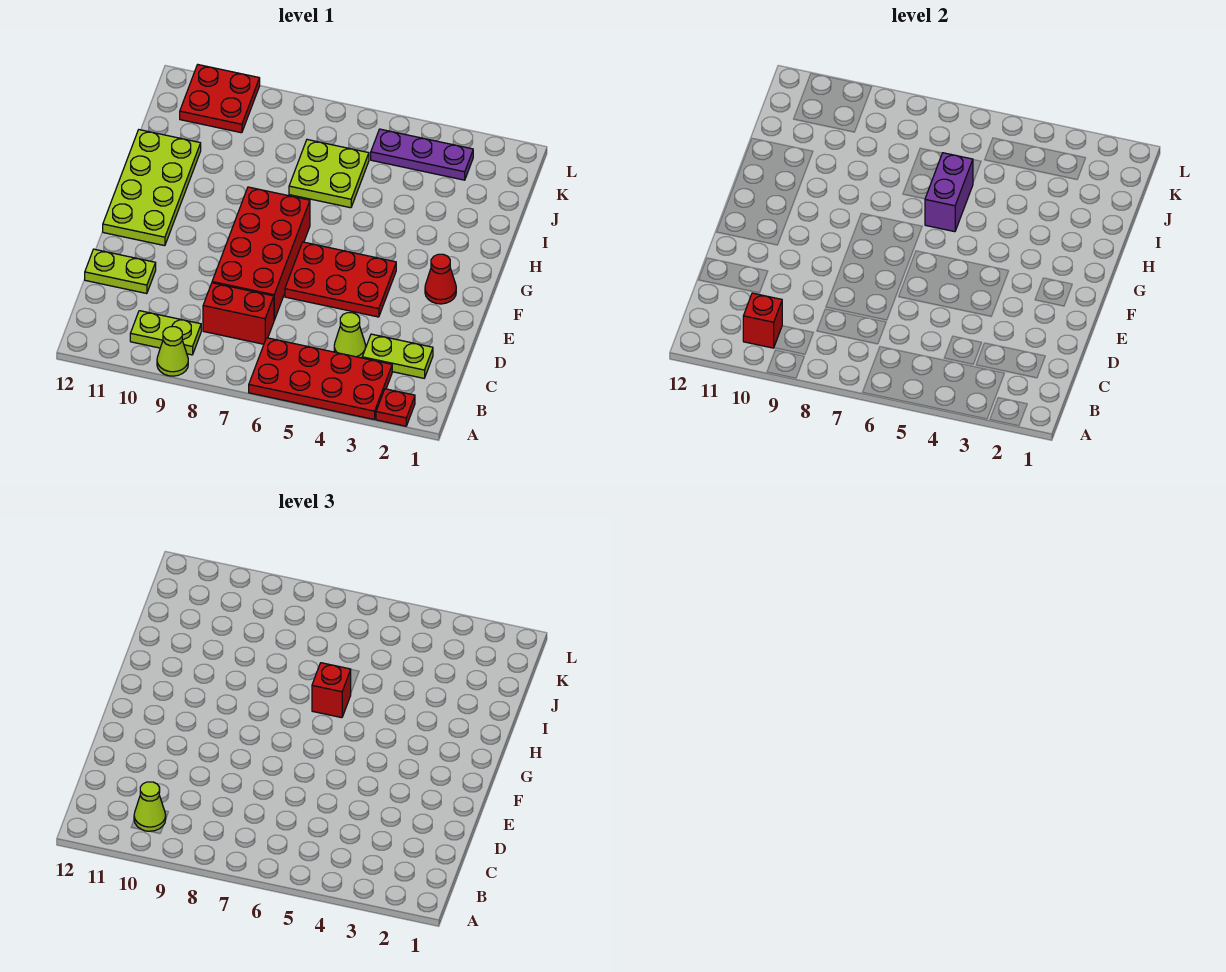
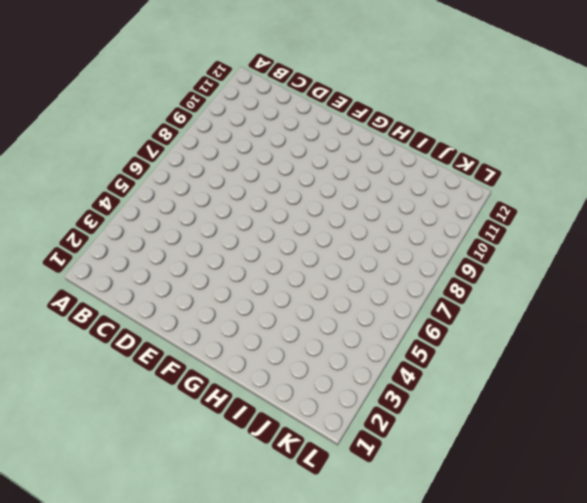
none -> red 1x1 plate [376,389,415,426]
none -> red 2x4 plate [249,338,392,419]
none -> lime 1x1 cone [157,327,188,376]

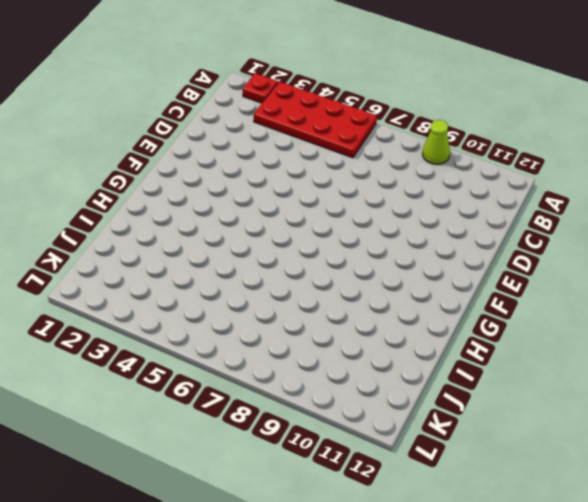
none -> lime 1x2 plate [130,311,201,355]
none -> lime 1x2 plate [362,334,433,378]
none -> lime 1x1 cone [334,313,366,358]

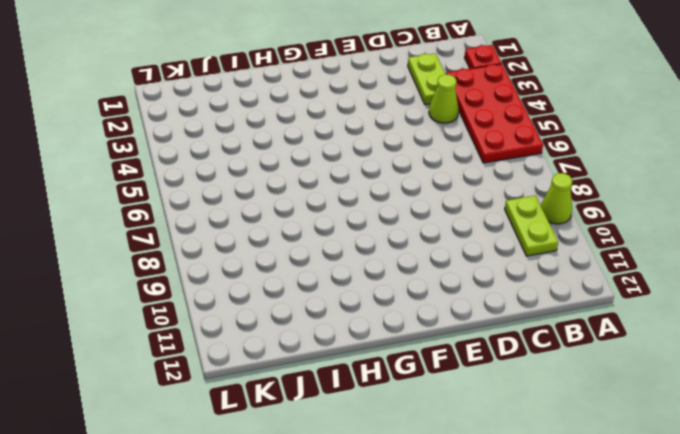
none -> red 1x2 brick [203,283,274,344]
none -> red 2x4 brick [212,187,310,320]
none -> lime 1x2 plate [85,249,156,294]

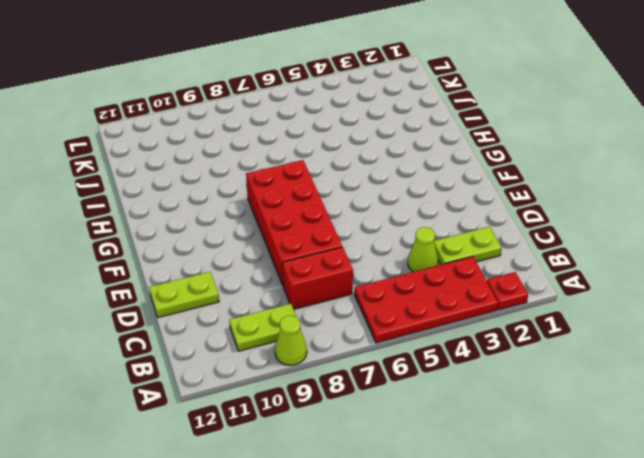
none -> red 2x3 plate [285,242,396,317]
none -> red 1x1 cone [425,254,456,304]
none -> lime 2x4 plate [103,130,201,246]

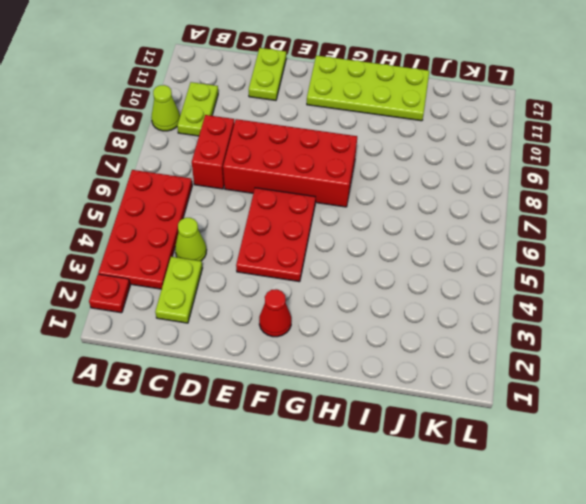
none -> lime 2x2 plate [289,140,369,208]
none -> purple 1x3 plate [371,129,473,180]
none -> red 2x2 plate [180,65,260,133]

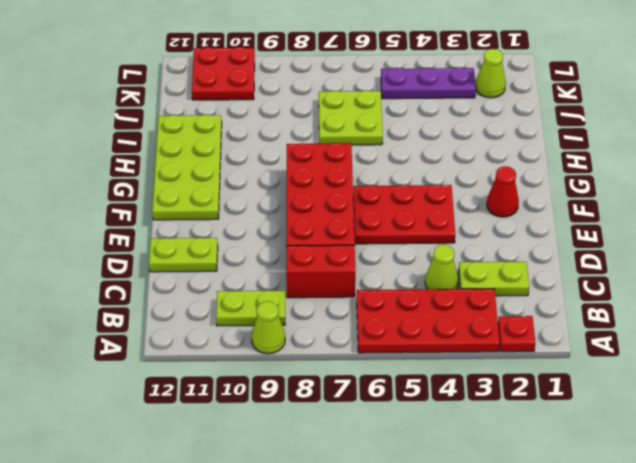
lime 1x1 cone [476,49,506,98] -> lime 1x1 cone moved to [134,782,166,831]
none -> red 1x1 brick [743,293,782,348]
none -> purple 1x2 brick [925,153,973,232]
none -> red 1x1 brick [312,663,351,718]

